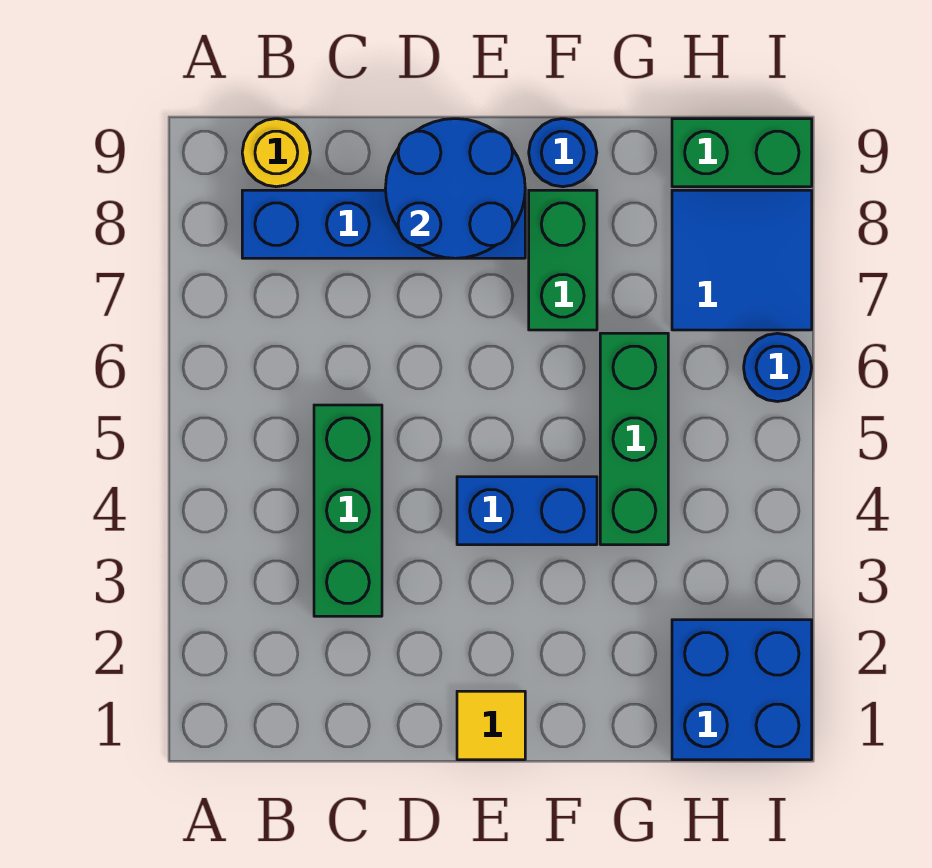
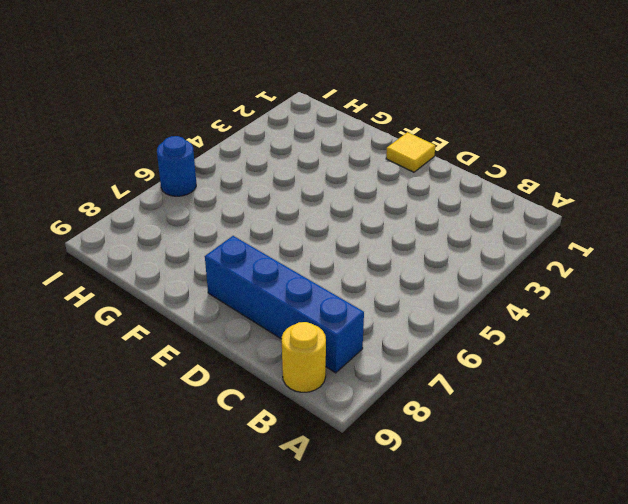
none -> green 1x3 brick [314,405,382,616]
none -> blue 1x2 brick [457,477,597,545]
none -> green 1x2 brick [529,190,597,330]

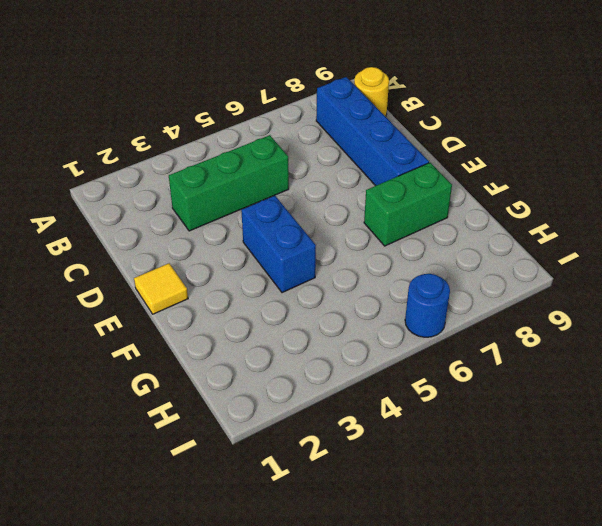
none -> blue 1x1 round brick [529,119,597,187]
none -> green 1x3 brick [600,333,668,545]
none -> blue 2x2 brick [672,620,812,760]

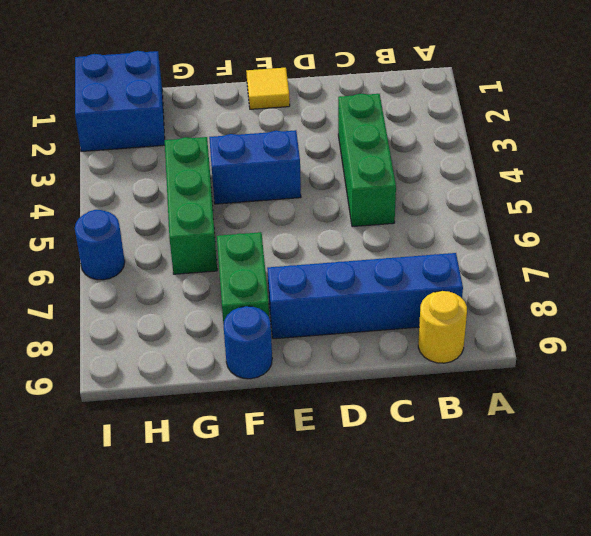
none -> blue 2x2 tile [672,190,812,330]
none -> green 1x2 brick [672,119,812,187]
none -> blue 2x2 round brick [385,119,525,258]

